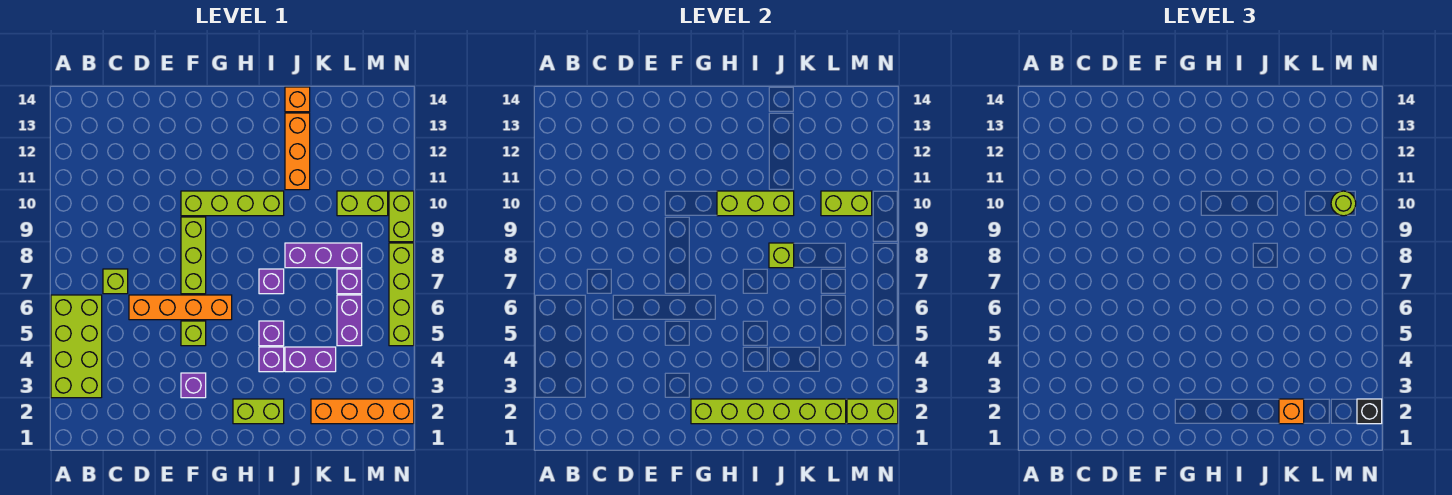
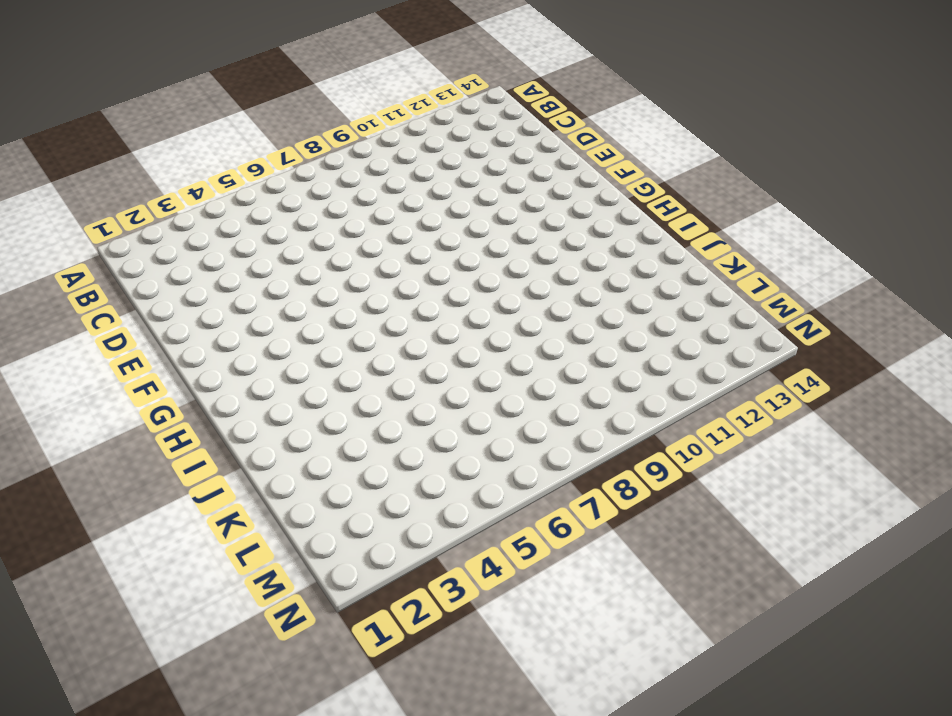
none -> lime 2x4 brick [51,295,102,398]
none -> lime 1x1 brick [103,269,128,294]
none -> orange 1x4 brick [129,295,232,320]

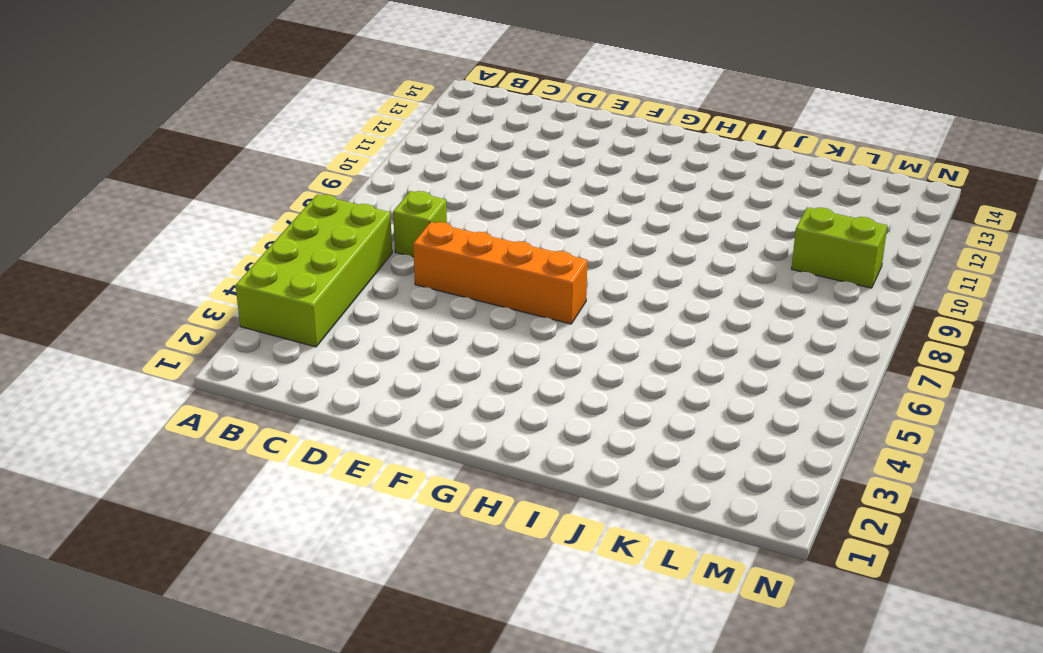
none -> purple 1x1 brick [181,373,206,398]
none -> lime 1x1 brick [181,321,206,346]
none -> lime 1x3 brick [181,217,206,294]

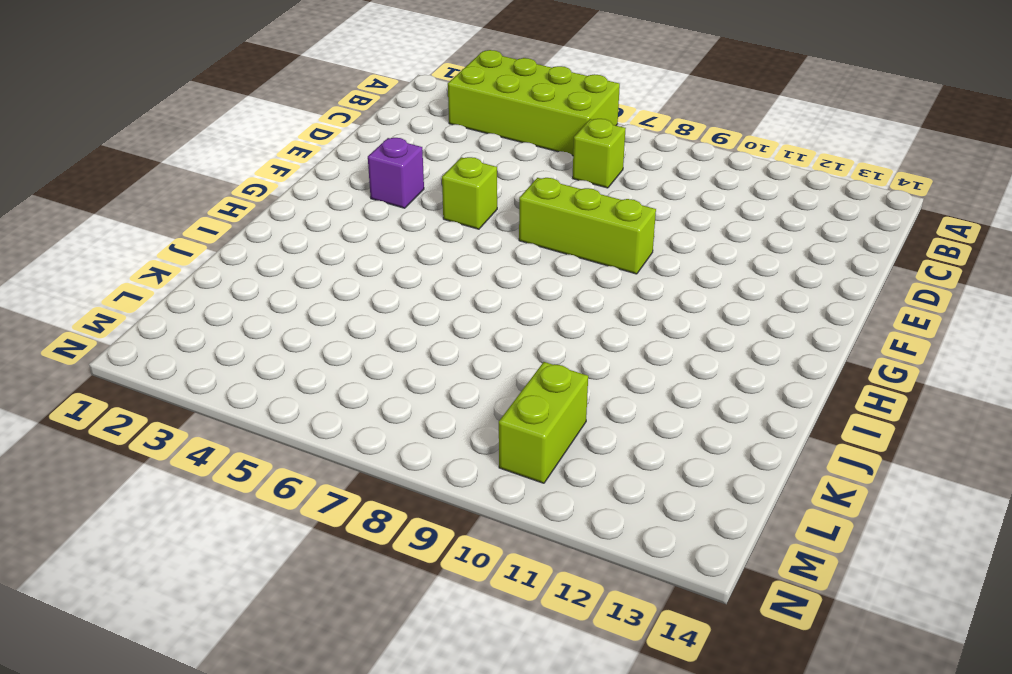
none -> orange 1x4 brick [129,295,232,320]
none -> lime 1x4 brick [181,191,284,216]
none -> lime 1x2 brick [233,399,284,424]

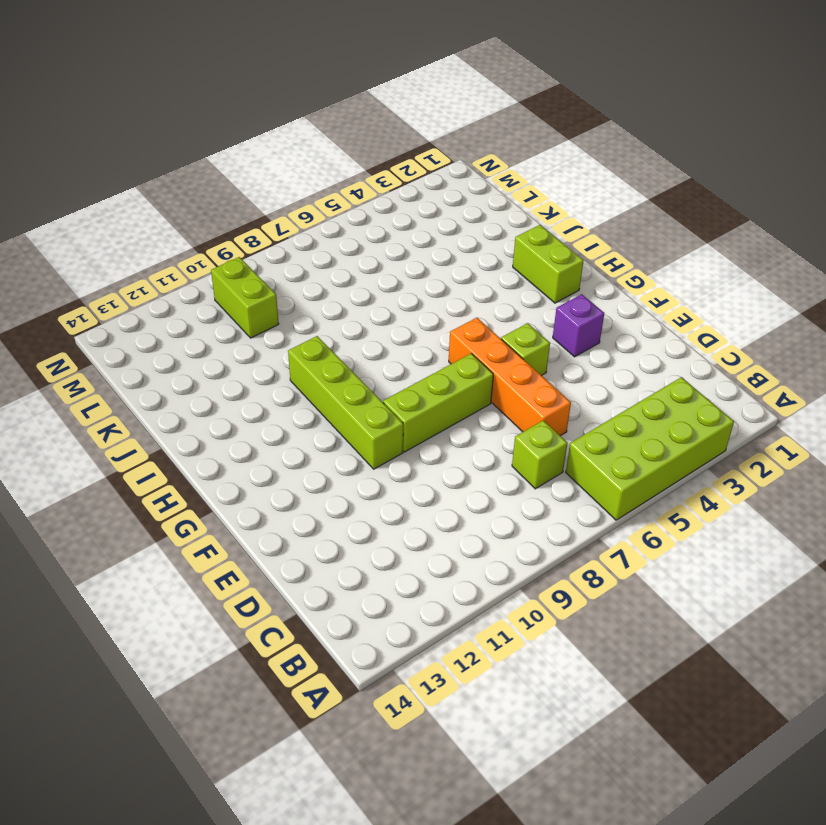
none -> purple 1x1 brick [259,347,284,372]
none -> purple 1x1 brick [259,321,284,346]
none -> purple 1x1 brick [259,269,284,294]

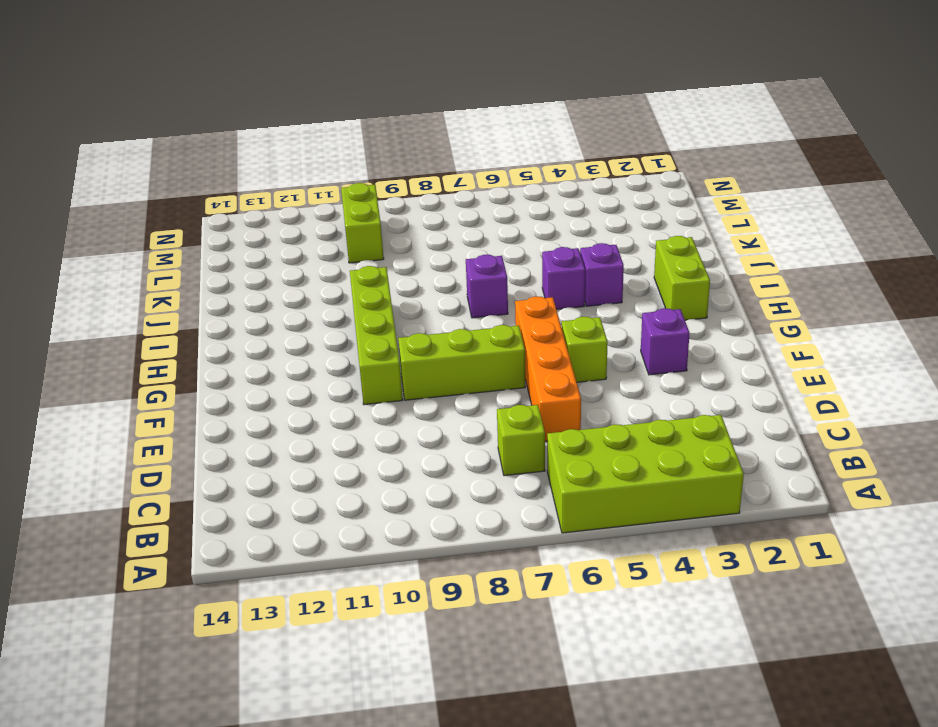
none -> purple 1x2 brick [285,347,336,372]
none -> purple 1x3 brick [285,243,362,268]
none -> orange 1x3 brick [285,113,310,190]

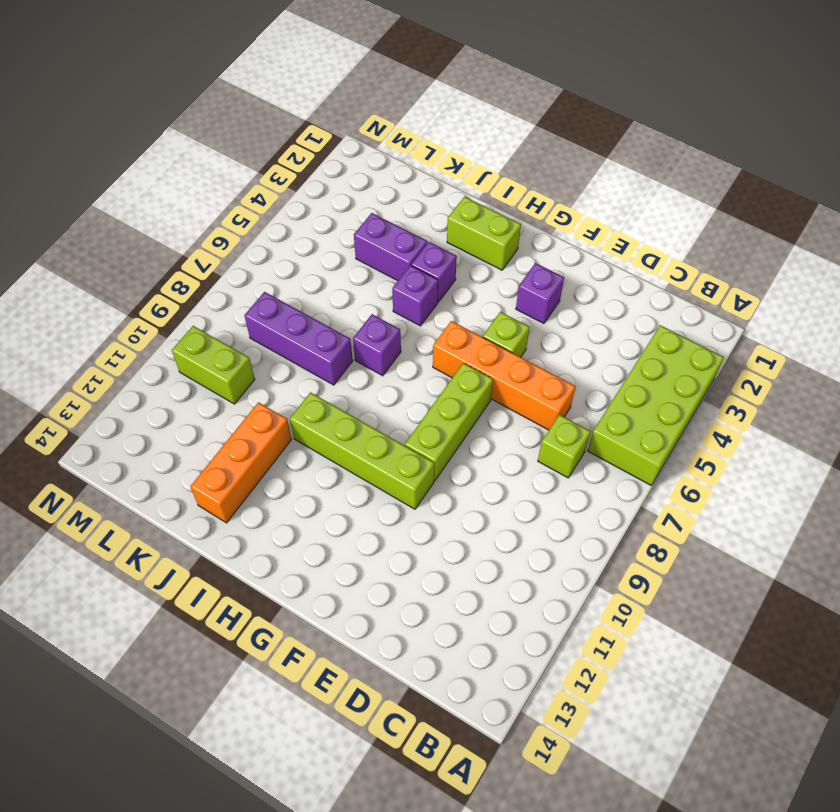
none -> orange 1x1 brick [285,87,310,112]
none -> orange 1x4 brick [311,399,414,424]
none -> purple 1x2 brick [337,295,362,346]

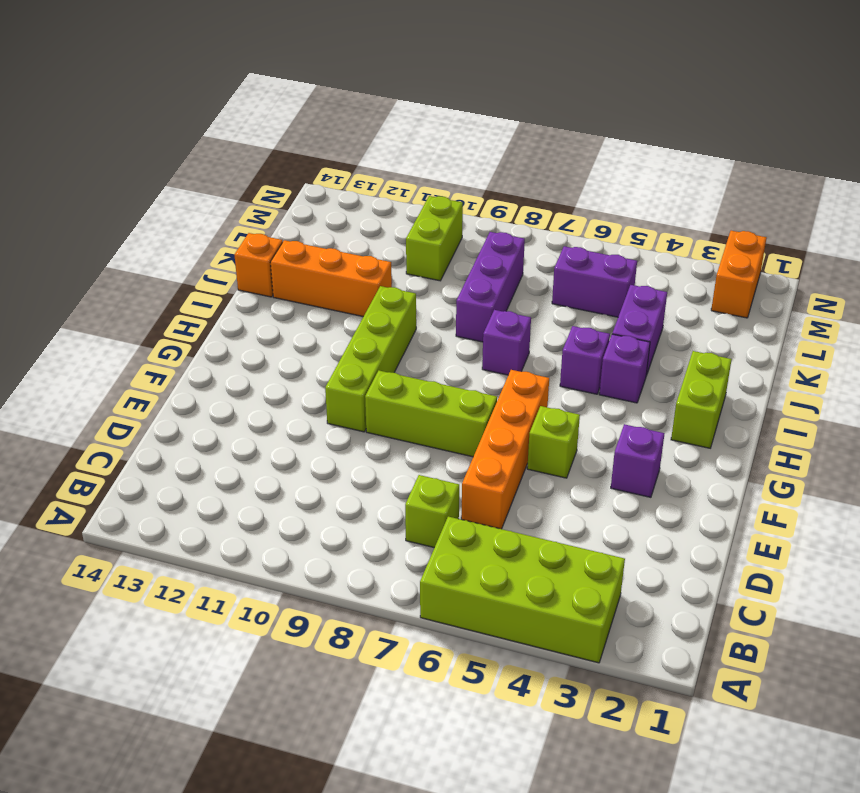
orange 1x2 brick [711,231,767,318] -> orange 1x4 brick [311,399,414,424]
none -> purple 1x1 brick [337,269,362,294]
none -> lime 1x4 brick [389,243,414,346]
none -> lime 1x2 brick [389,191,414,242]

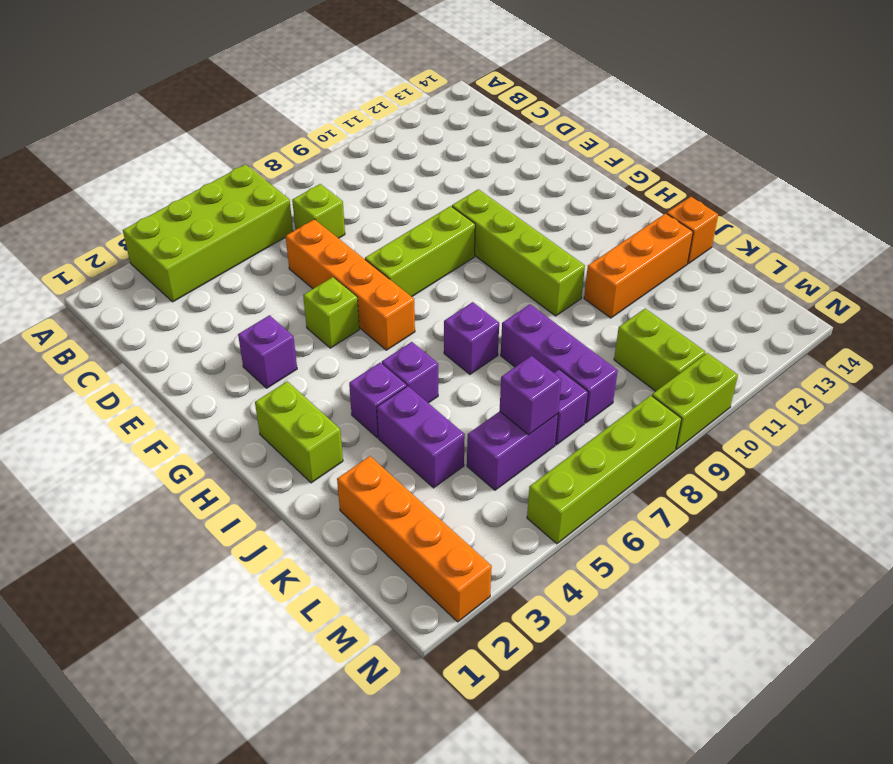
purple 1x1 brick [500,356,562,435] -> none
none -> lime 1x6 brick [691,399,846,424]
none -> lime 1x3 brick [717,191,794,216]
none -> lime 1x1 brick [769,243,794,268]

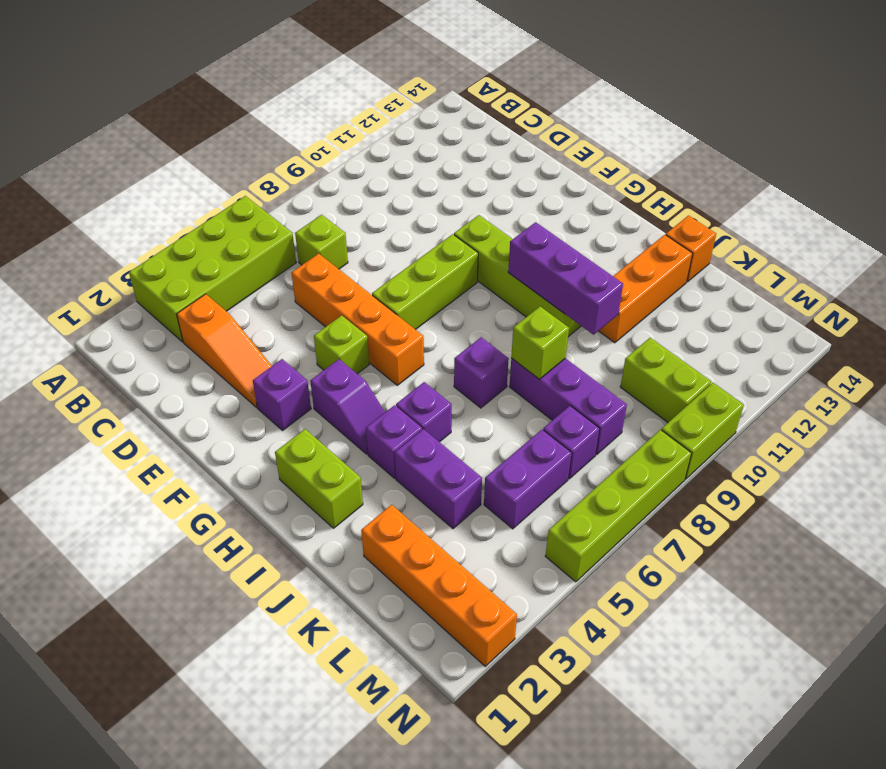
orange 1x3 slope [177,294,272,407] -> none
purple 1x2 slope [310,359,385,454] -> none
purple 1x3 brick [508,222,623,335] -> lime 1x3 brick [717,191,794,216]
none -> lime 1x6 brick [691,399,846,424]
none -> lime 1x2 brick [821,191,872,216]
none -> lime 1x2 brick [847,399,898,424]

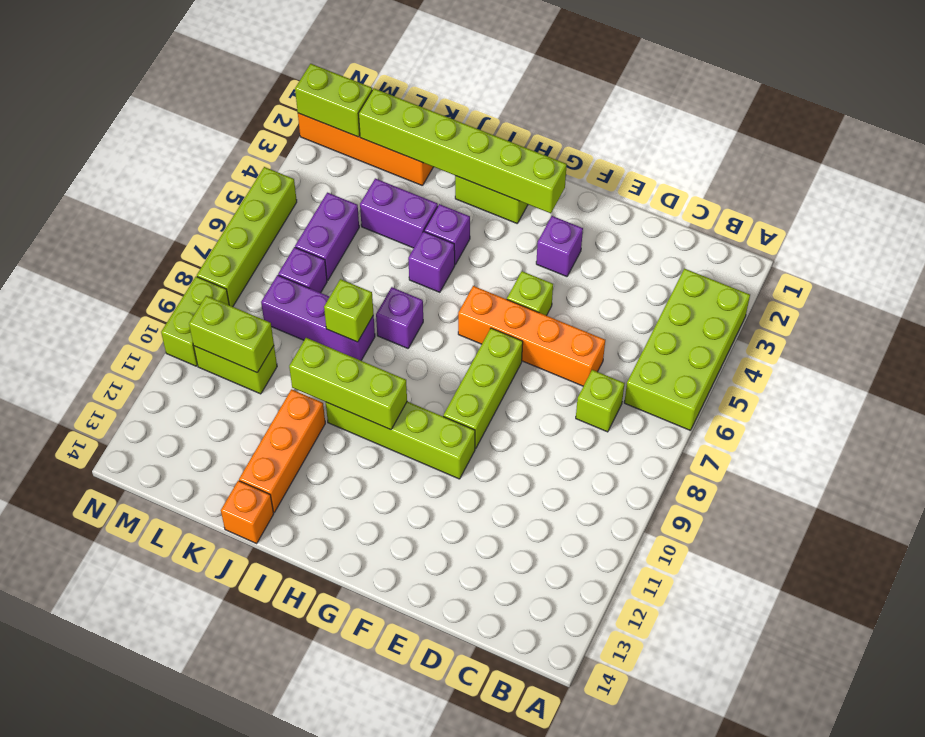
none -> orange 1x1 brick [1279,399,1304,424]
none -> lime 1x1 round brick [1331,191,1356,216]
none -> black 1x1 brick [1357,399,1382,424]

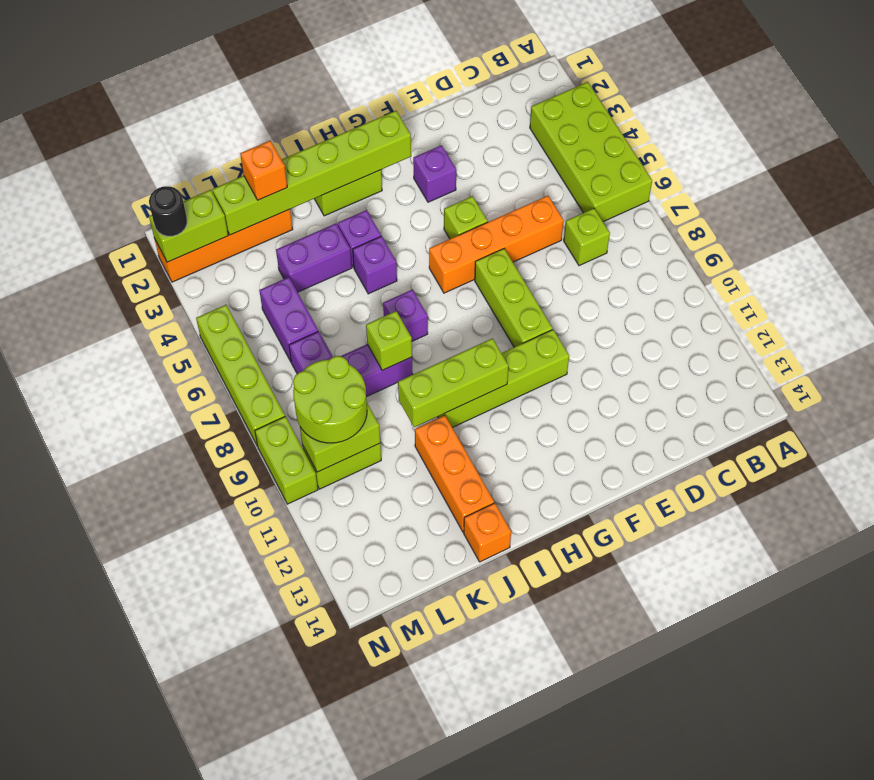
lime 2x2 round brick [293,356,367,443] -> lime 1x1 round brick [1331,191,1356,216]
black 1x1 round brick [149,186,187,236] -> black 1x1 brick [1357,399,1382,424]

